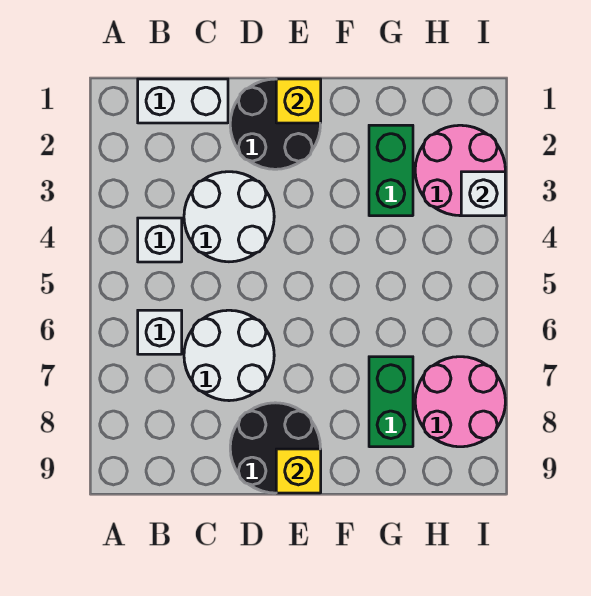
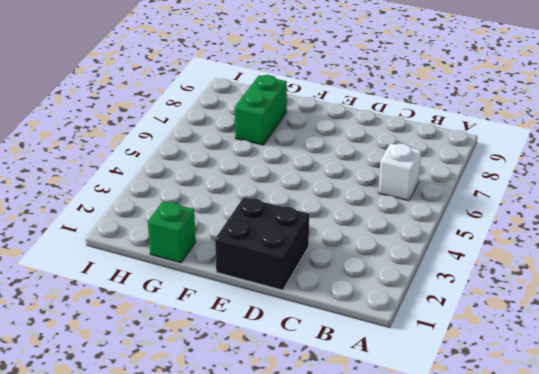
black 2x2 brick [215,197,309,290] -> black 2x2 round brick [230,79,320,169]
green 1x1 brick [148,201,196,263] -> none
none -> white 1x2 brick [138,79,228,123]
none -> white 1x1 brick [138,218,182,262]
none -> white 2x2 round brick [184,172,274,262]

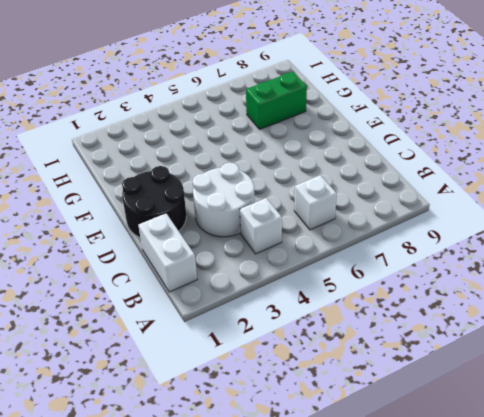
none -> white 2x2 round brick [184,310,274,401]
none -> black 2x2 round brick [230,403,320,493]
none -> green 1x2 brick [369,125,413,216]

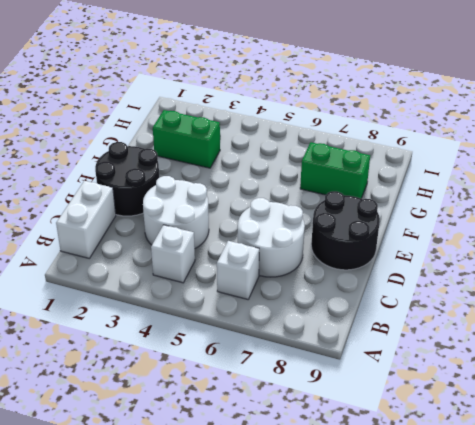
none -> pink 2x2 round brick [415,125,505,216]
none -> pink 2x2 round brick [415,357,505,447]
none -> yellow 1x1 brick [276,79,321,123]

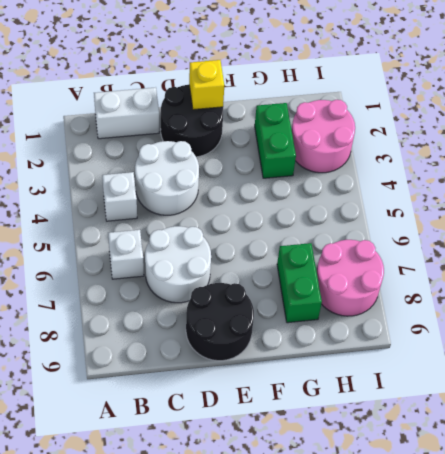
none -> yellow 1x1 brick [276,449,321,493]
none -> white 1x1 brick [461,172,505,216]

